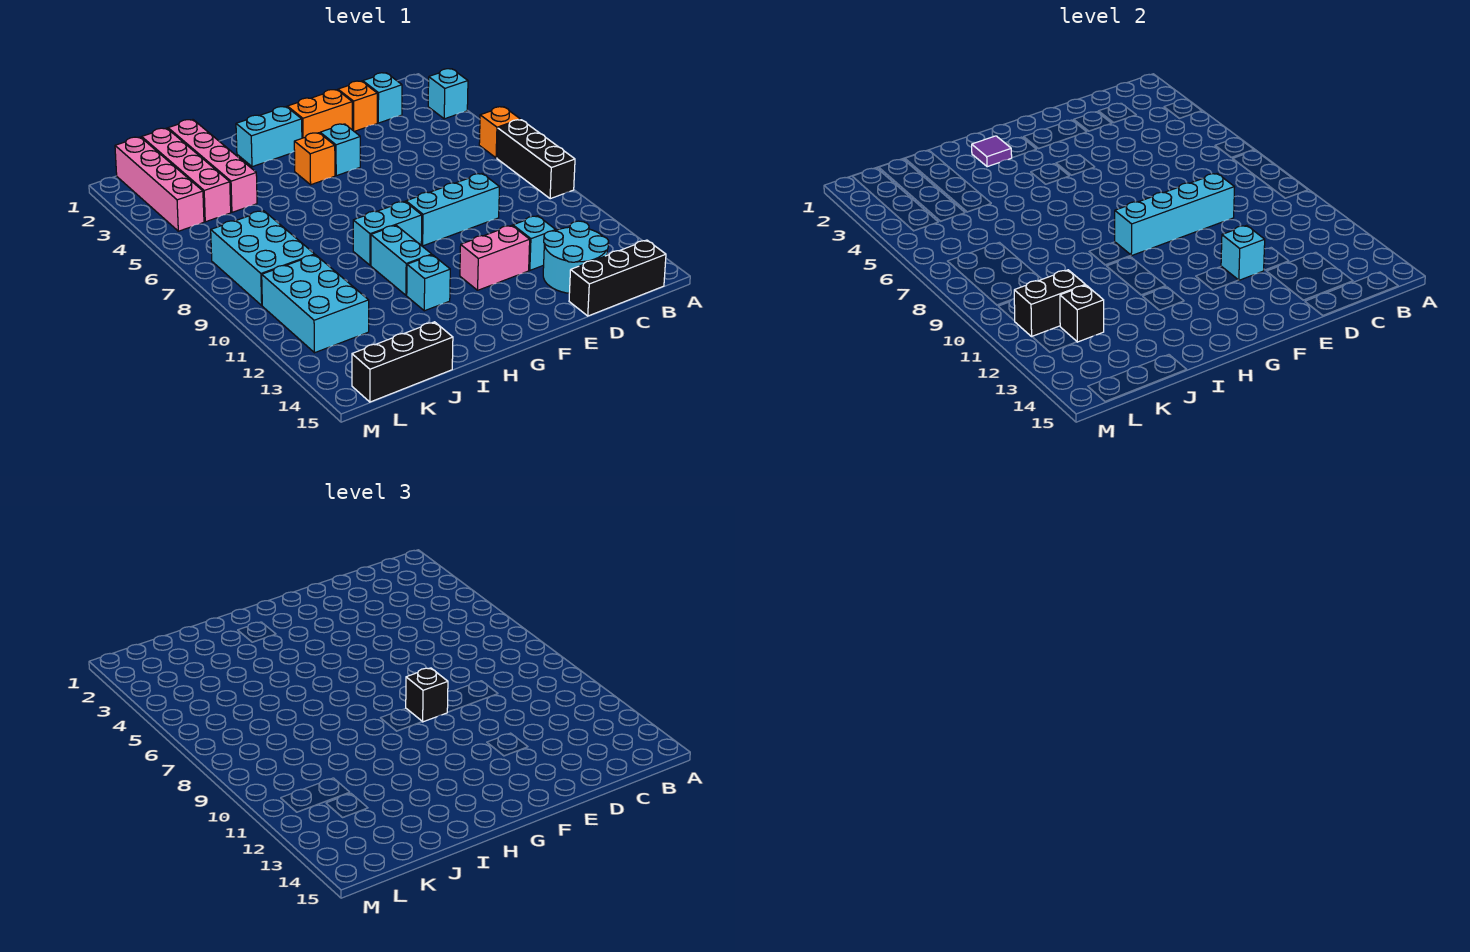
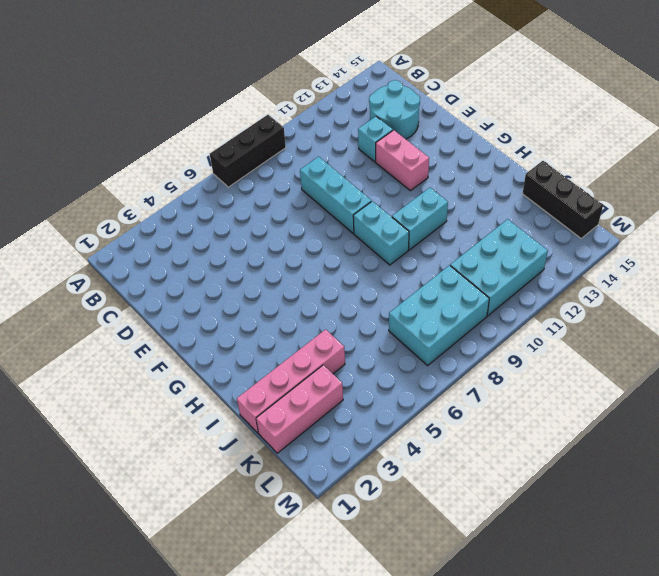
pink 1x3 brick [256,365,343,453] -> pink 1x4 brick [142,128,231,222]
none -> cyan 1x1 brick [428,69,468,119]
none -> orange 1x1 brick [479,107,520,158]
none -> black 1x3 brick [569,240,666,316]

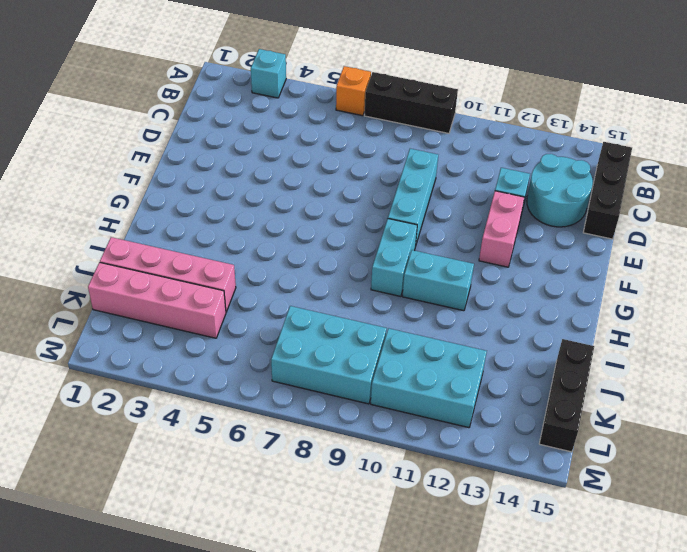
none -> cyan 1x1 brick [363,73,402,123]
none -> orange 1x1 brick [338,81,377,132]
none -> orange 1x2 brick [287,90,352,138]

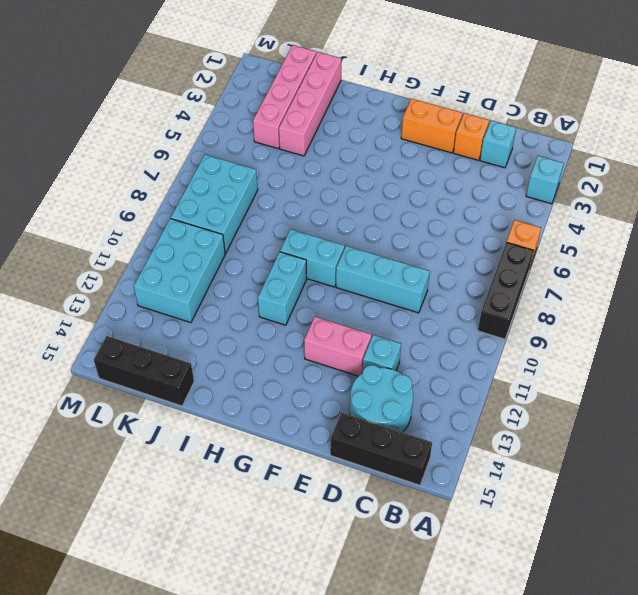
none -> cyan 1x1 brick [320,124,360,176]
none -> cyan 1x2 brick [236,107,302,167]
none -> orange 1x1 brick [294,133,335,185]

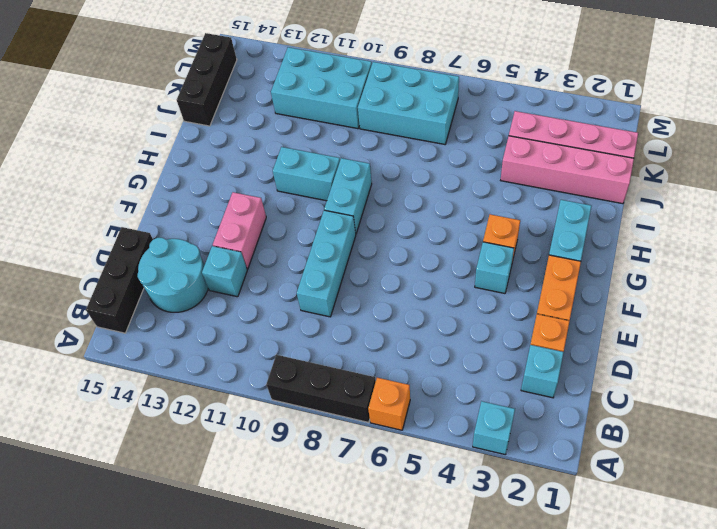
none -> cyan 1x1 brick [407,255,450,311]
none -> pink 1x4 brick [115,137,204,231]
none -> cyan 1x4 brick [1115,174,1234,256]

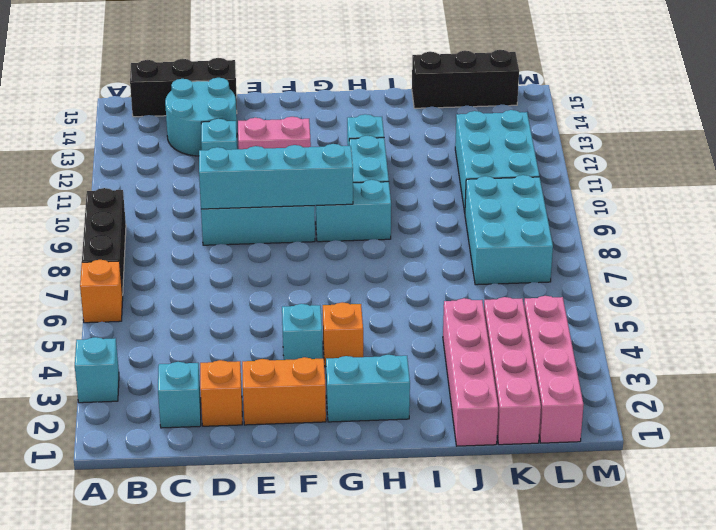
none -> cyan 1x1 brick [1221,225,1265,280]
none -> purple 1x1 tile [972,136,1012,167]
none -> black 1x2 brick [1014,270,1085,336]

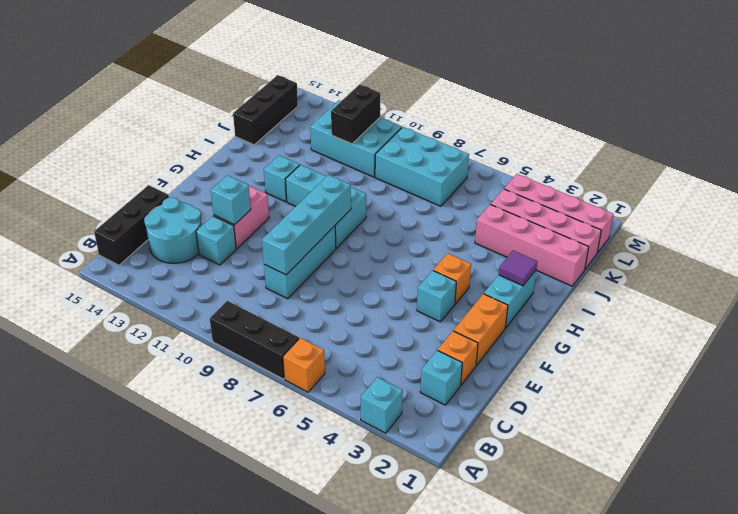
none -> black 1x1 brick [1060,285,1104,342]
none -> black 1x1 brick [406,668,448,722]

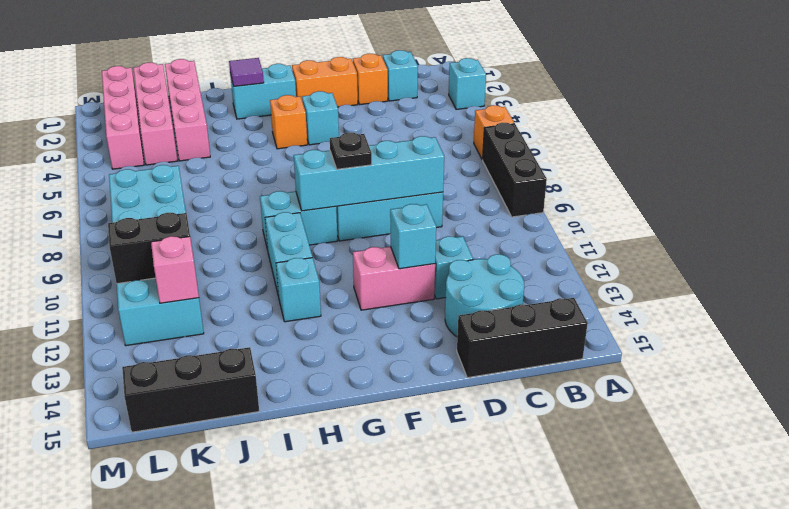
black 1x1 plate [330,133,372,169] -> black 1x1 brick [406,668,448,722]
pink 1x1 brick [151,236,199,303] -> black 1x1 brick [1060,285,1104,342]

